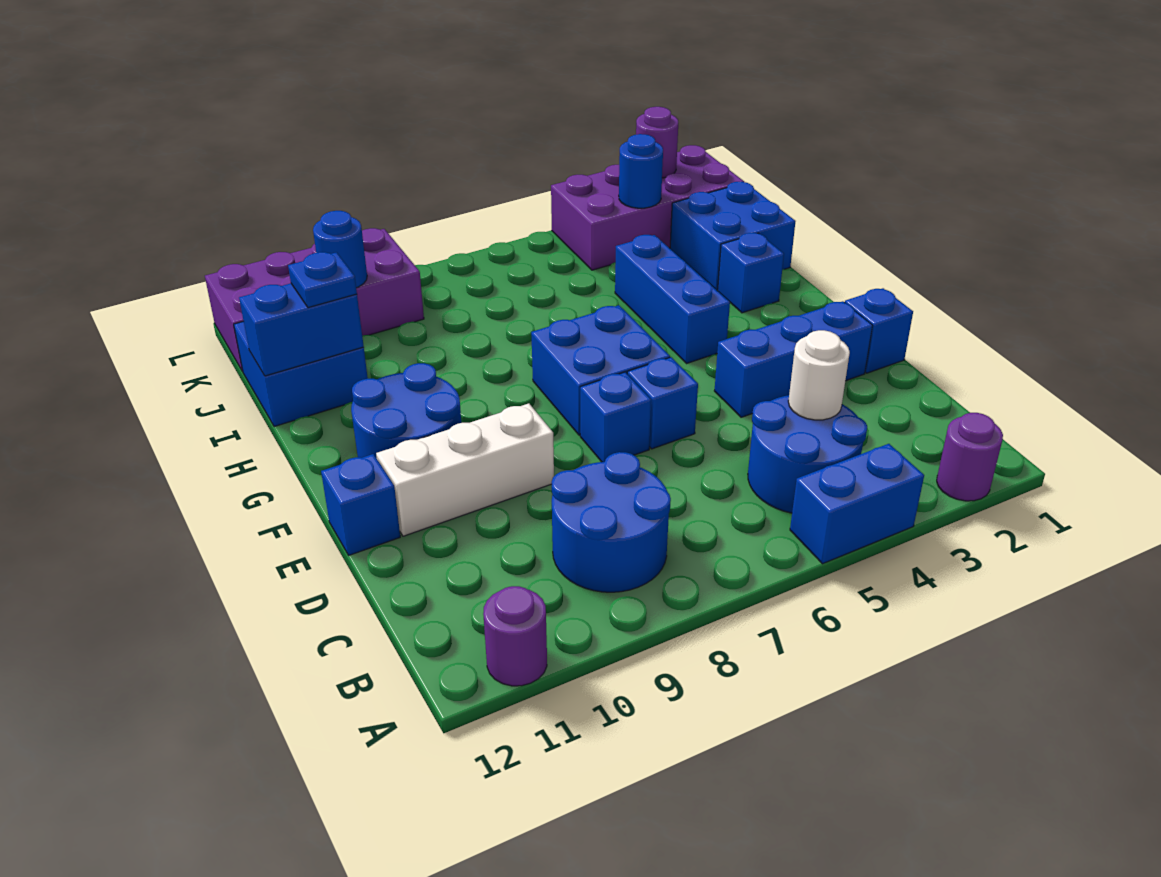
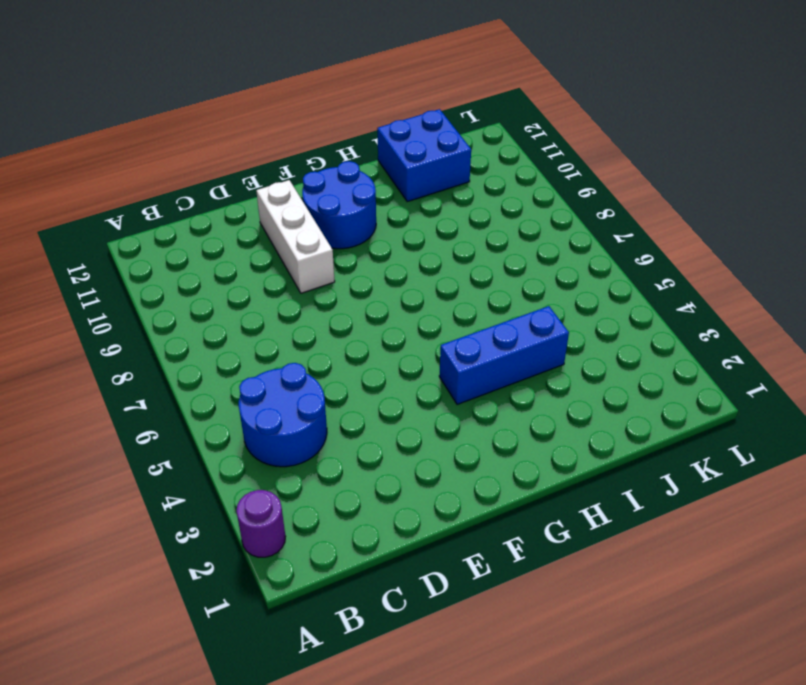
none -> blue 1x2 brick [790,444,924,564]
none -> purple 1x1 round brick [483,586,547,686]
none -> blue 2x2 round brick [552,452,671,592]

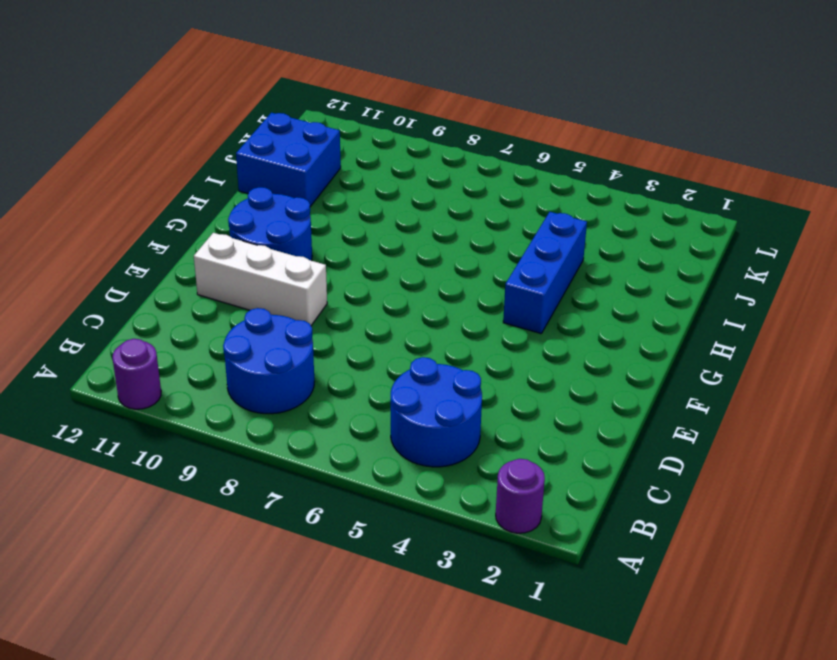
none -> blue 1x2 brick [790,444,924,564]
none -> blue 1x1 brick [845,288,913,373]
none -> blue 1x3 brick [714,301,873,417]

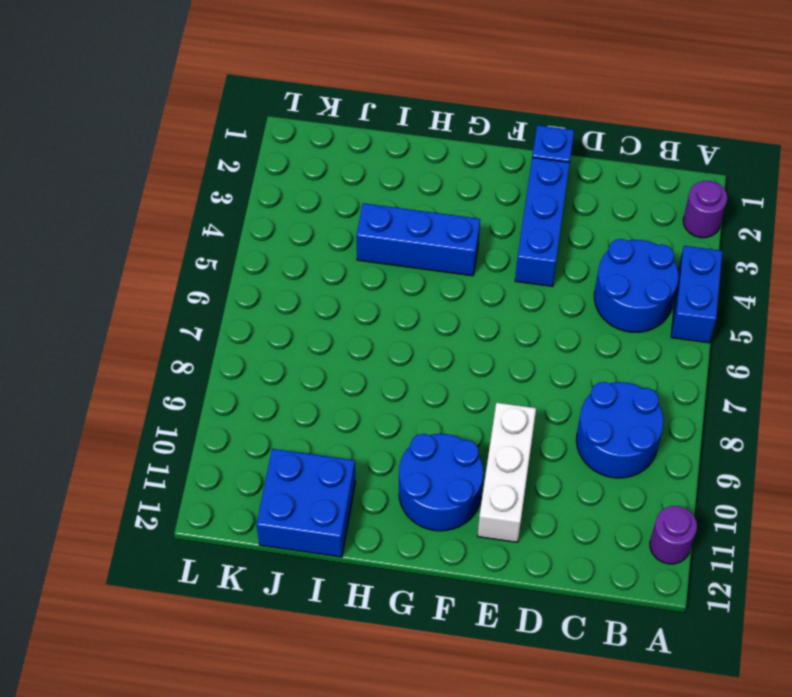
none -> blue 1x1 brick [627,357,698,449]
none -> blue 1x1 brick [580,372,651,462]
none -> blue 1x1 brick [321,454,400,555]

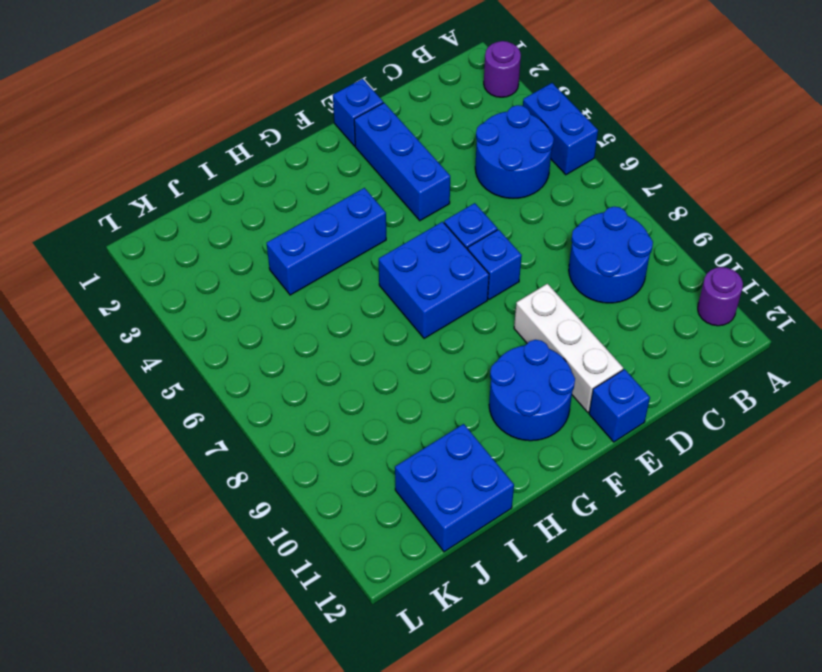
none -> blue 1x1 brick [718,233,784,313]
none -> blue 2x2 brick [670,182,796,290]
none -> purple 2x4 brick [551,145,744,270]

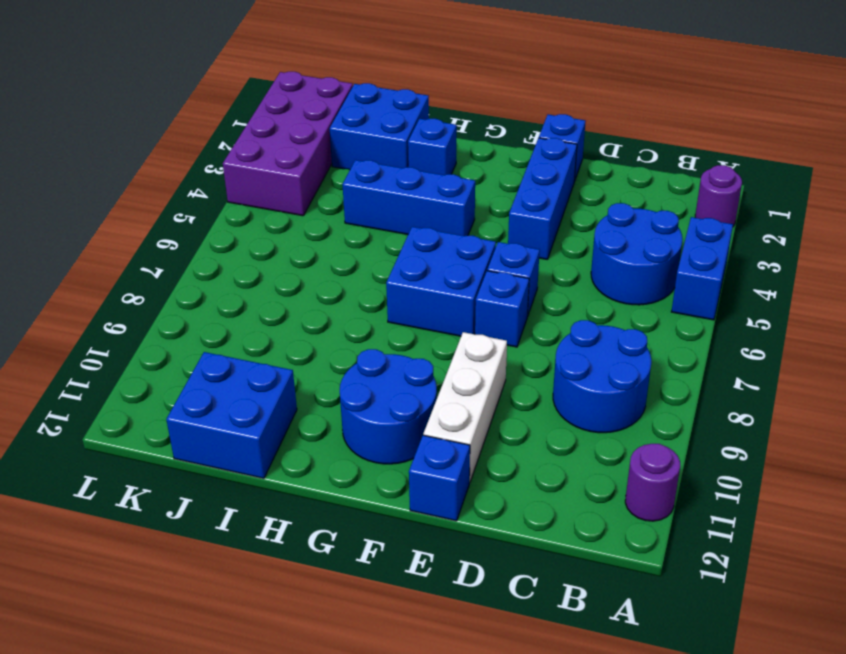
none -> purple 2x4 brick [205,228,424,372]
none -> white 1x1 round brick [788,330,850,420]
none -> blue 1x2 brick [239,283,364,376]

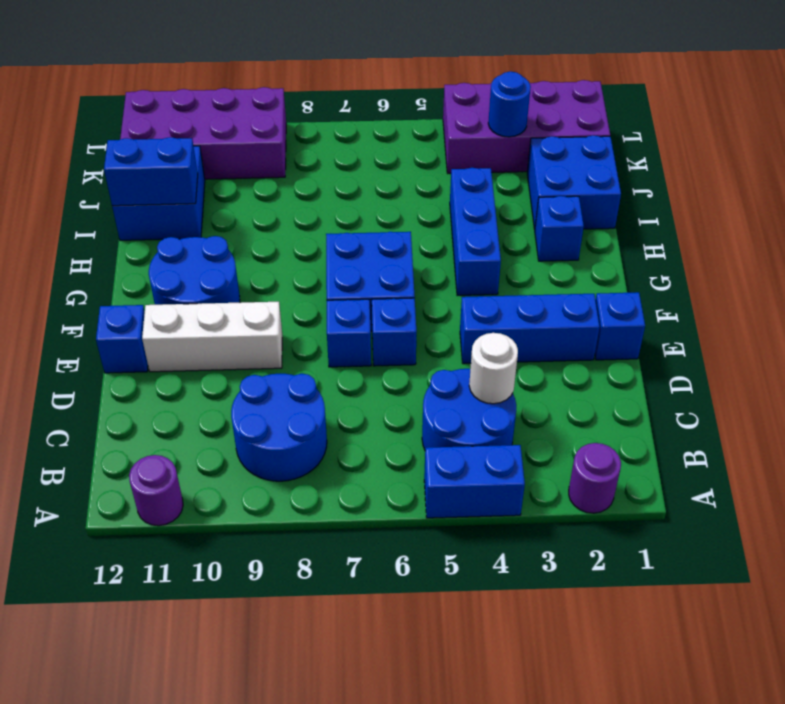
none -> blue 1x1 round brick [313,211,367,288]
none -> purple 1x1 round brick [636,107,678,178]
none -> blue 1x1 plate [288,252,357,308]

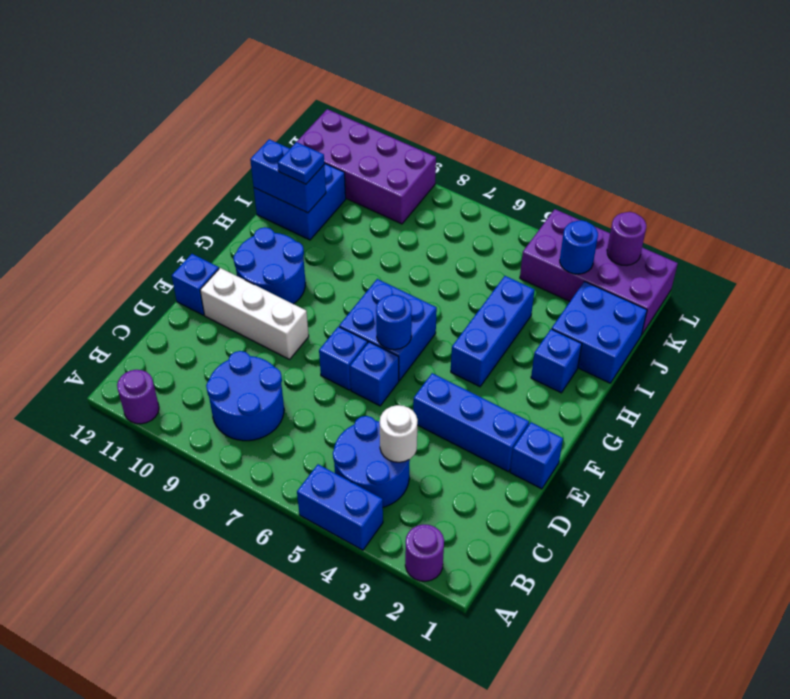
blue 1x1 round brick [376,295,412,350] -> blue 1x1 round brick moved to [313,211,367,288]

